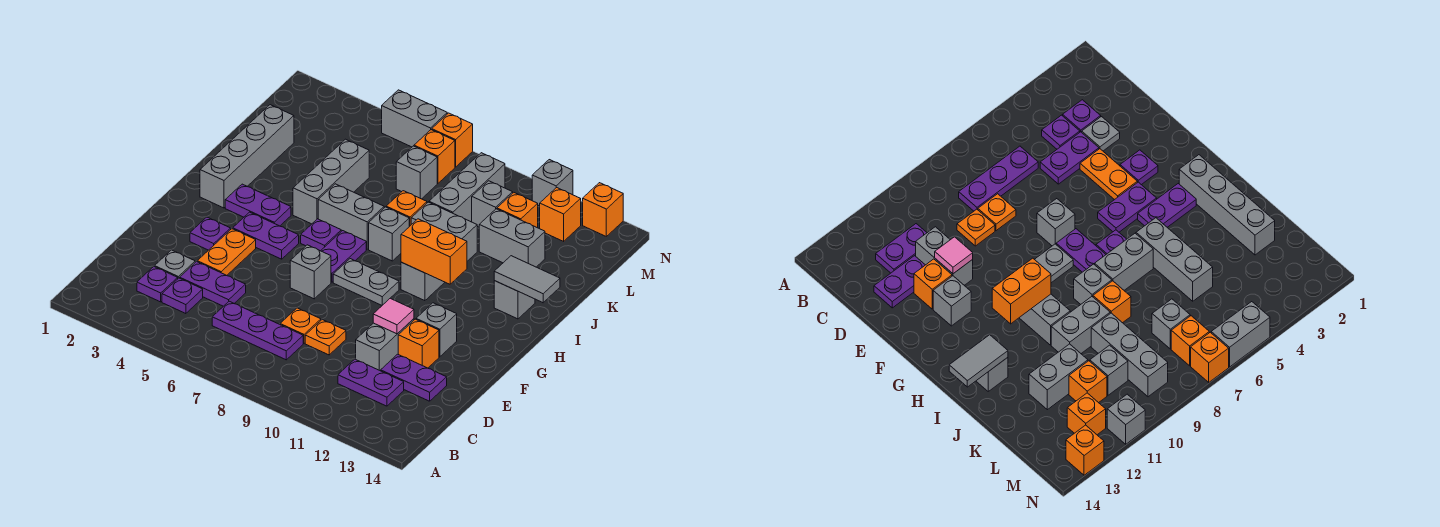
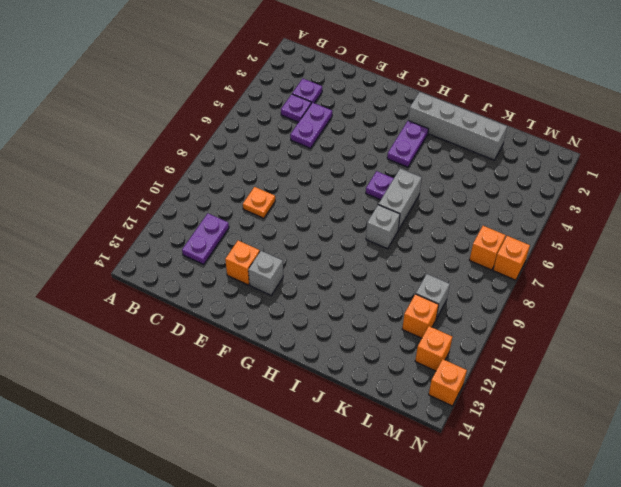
none -> purple 1x3 plate [212,301,303,360]
none -> grey 1x1 plate [155,250,195,278]
none -> orange 1x1 plate [280,308,321,343]
none -> grey 1x2 brick [356,319,414,371]

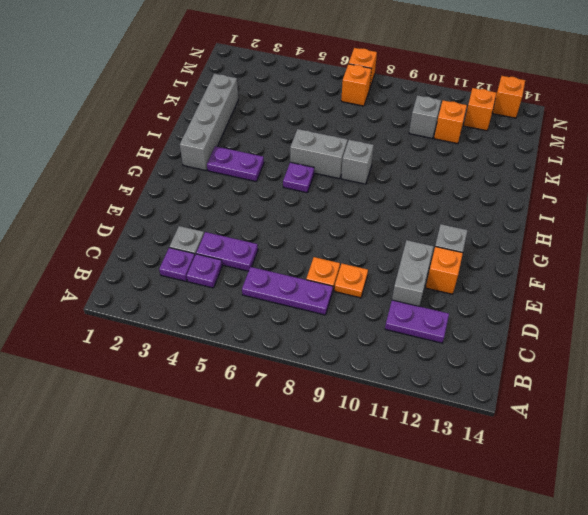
none -> purple 1x2 plate [381,354,447,401]
none -> orange 1x2 plate [197,229,256,276]
none -> purple 1x1 plate [190,217,231,250]
none -> grey 1x1 brick [290,245,331,299]

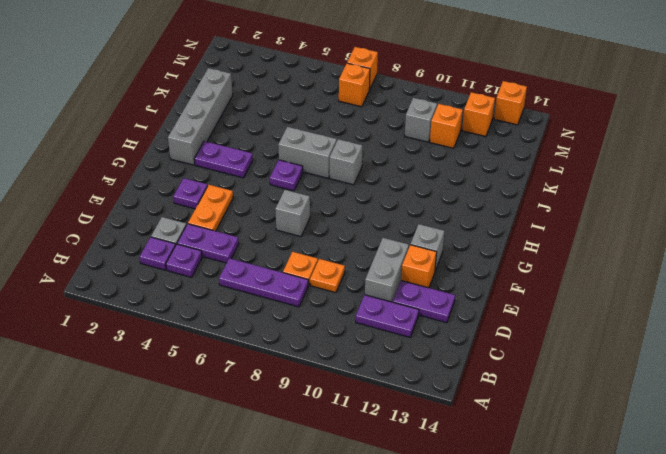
none -> purple 1x2 plate [233,212,299,259]
none -> purple 1x2 plate [321,231,366,282]
none -> grey 1x2 plate [333,259,399,305]
none -> grey 1x2 brick [401,262,445,301]

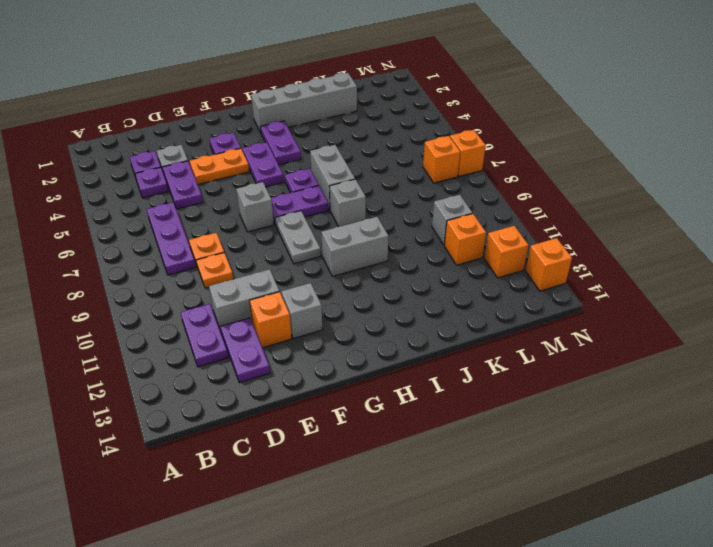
none -> grey 1x3 brick [293,139,369,224]
none -> grey 1x1 brick [494,281,535,319]
none -> orange 1x1 brick [386,191,427,227]
none -> grey 1x2 brick [411,202,477,261]

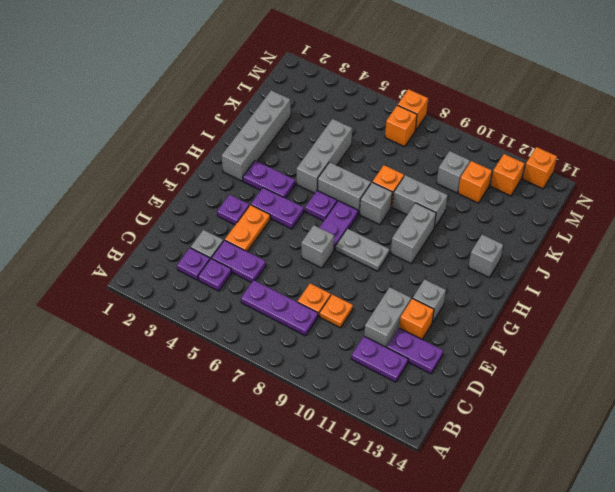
none -> grey 1x3 brick [429,153,505,222]
none -> grey 1x2 brick [479,209,545,267]
none -> grey 1x1 brick [396,146,437,199]
none -> grey 1x2 brick [382,90,447,147]

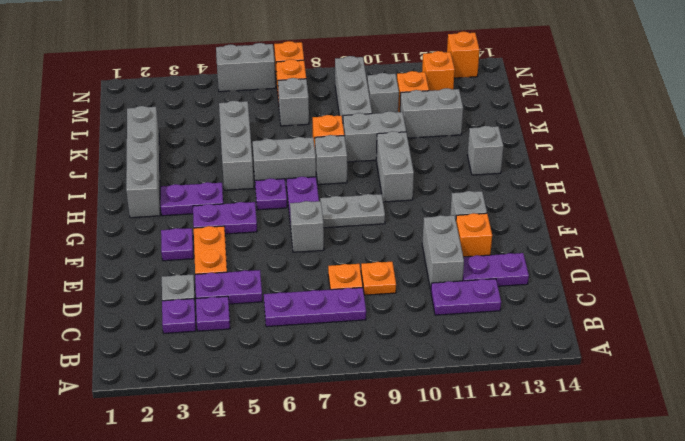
none -> grey 1x1 brick [532,160,573,206]
none -> pink 1x1 tile [373,298,414,334]
none -> orange 1x2 brick [401,219,467,284]
none -> grey 1x2 tile [494,256,560,303]

